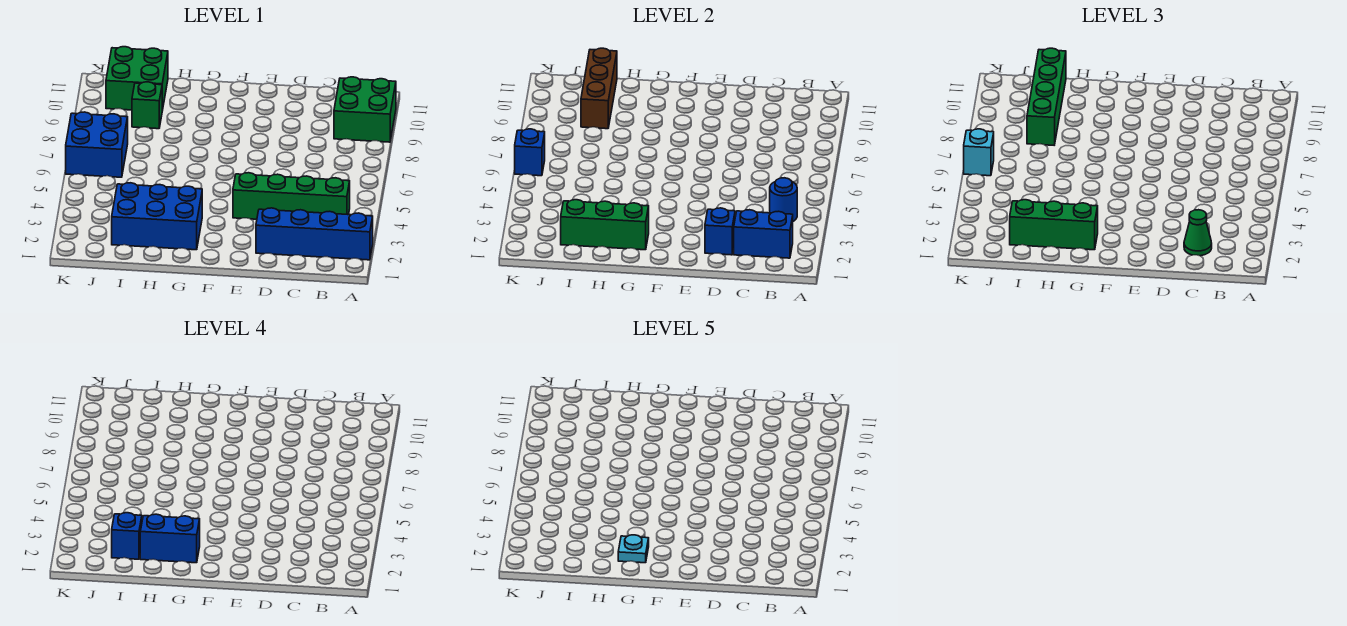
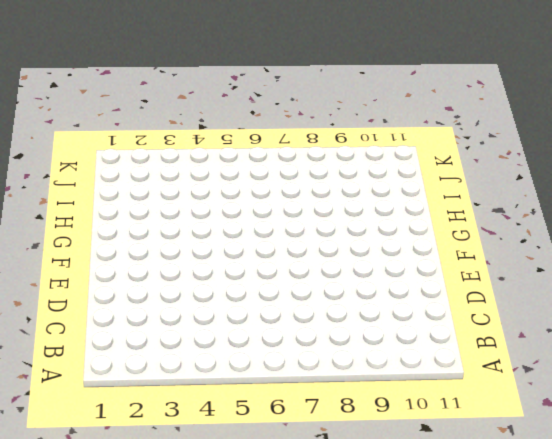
none -> blue 1x4 brick [256,208,373,260]
none -> green 2x2 brick [334,77,396,142]
none -> green 1x4 brick [233,173,350,219]

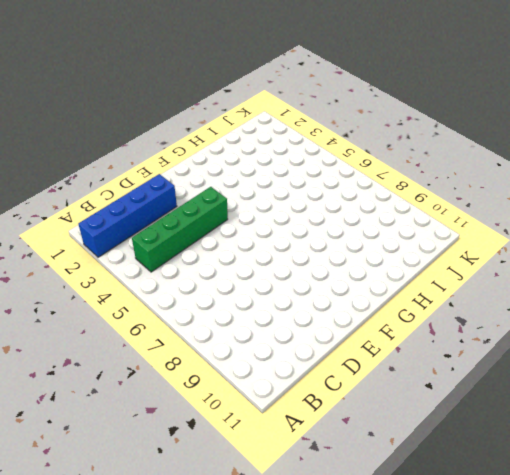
none -> green 2x2 brick [334,77,396,142]
none -> blue 2x3 brick [112,183,202,250]
none -> green 1x1 brick [132,82,162,129]

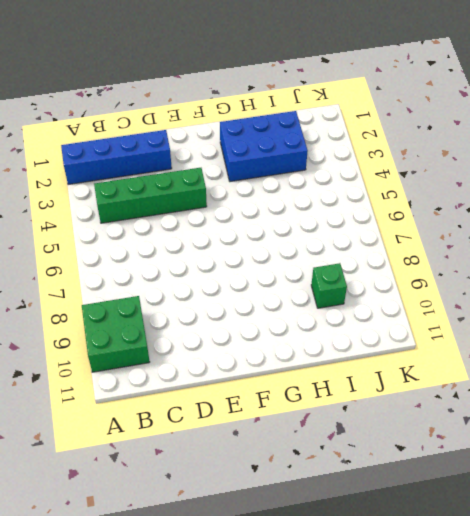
none -> green 2x2 brick [106,47,168,111]
none -> blue 2x2 brick [66,112,128,177]
none -> blue 1x2 brick [734,210,793,258]

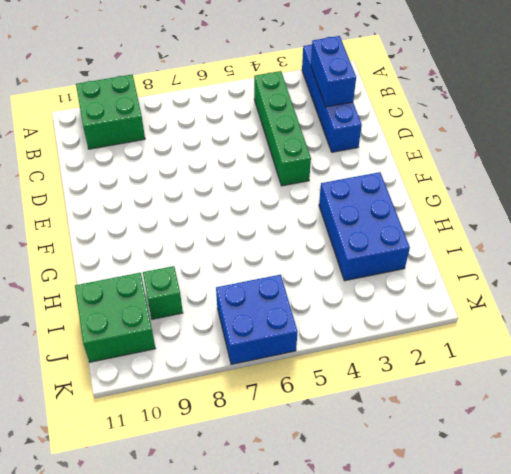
none -> blue 1x1 round brick [770,178,797,221]
none -> blue 1x1 brick [705,208,735,255]
none -> green 1x3 brick [561,200,649,250]

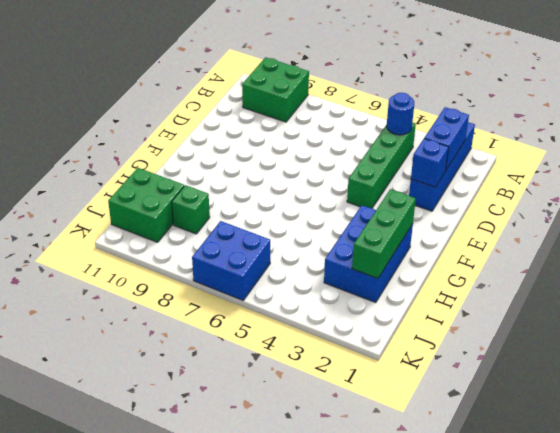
none -> brown 1x3 brick [581,48,617,129]
none -> blue 1x1 brick [515,129,545,176]
none -> green 1x1 cone [1184,210,1212,256]

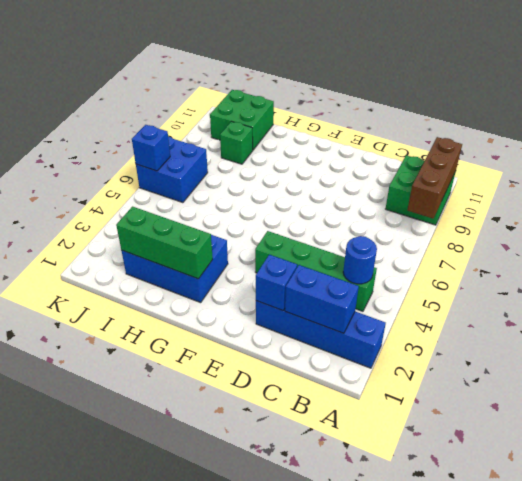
brown 1x3 brick [407,137,462,218] -> brown 1x3 brick moved to [581,48,617,129]
none -> green 1x1 cone [1184,210,1212,256]
none -> green 1x3 brick [1010,200,1098,250]
none -> green 1x4 brick [1027,48,1066,145]

